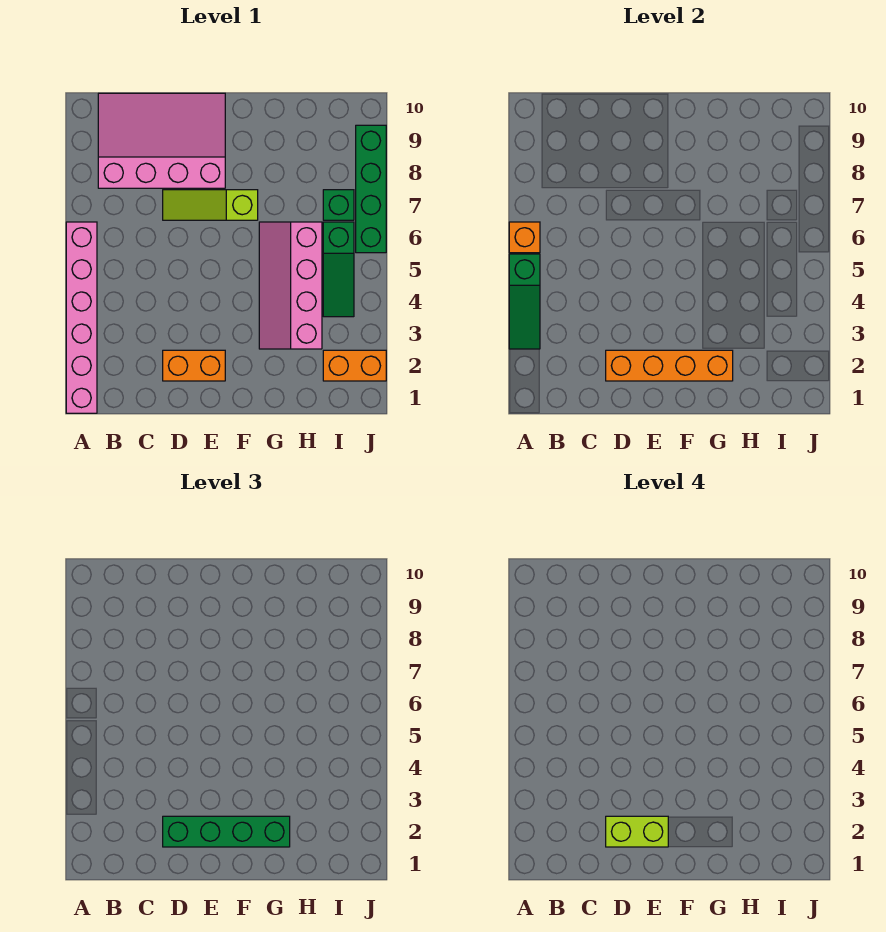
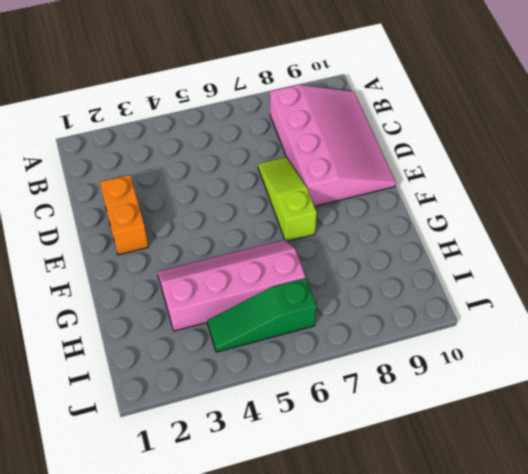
none -> pink 1x6 brick [66,222,97,413]
none -> orange 1x2 brick [323,350,386,381]
none -> green 1x1 brick [323,190,354,220]

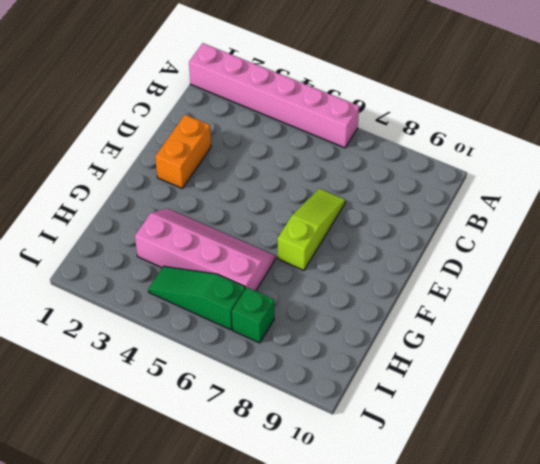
none -> pink 3x4 slope [98,93,225,188]
none -> orange 1x2 brick [323,350,386,381]
none -> green 1x4 brick [356,125,386,253]

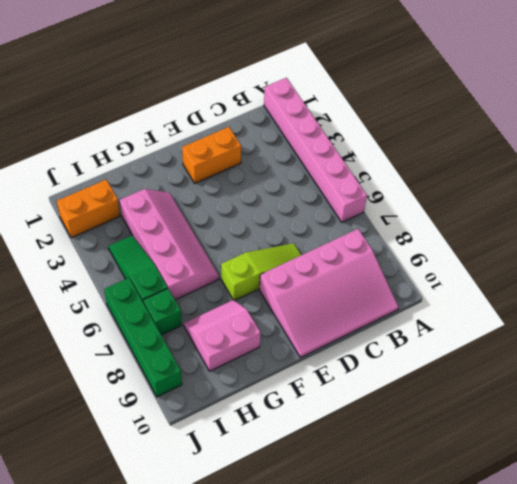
pink 2x2 slope [184,300,261,371] -> none
none -> green 1x3 slope [509,254,540,349]
none -> orange 1x1 brick [509,222,540,253]
none -> orange 1x4 brick [606,350,733,381]

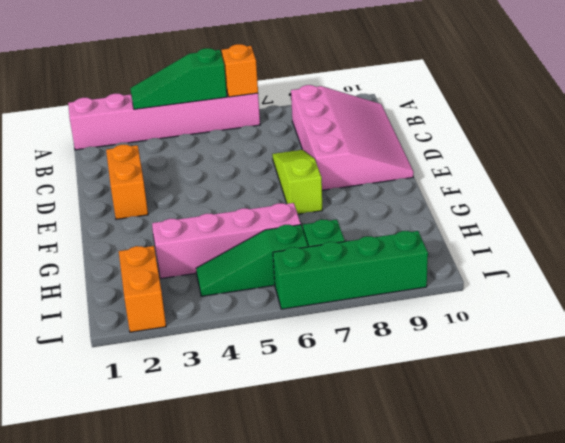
none -> orange 1x4 brick [606,350,733,381]
none -> green 1x4 brick [163,816,290,847]
none -> lime 1x2 brick [606,816,668,847]

